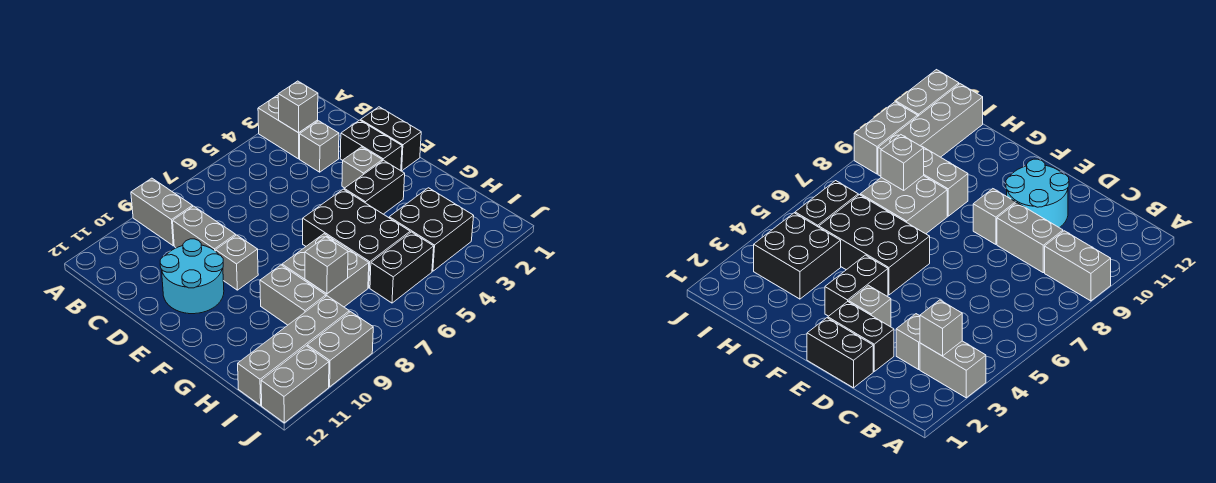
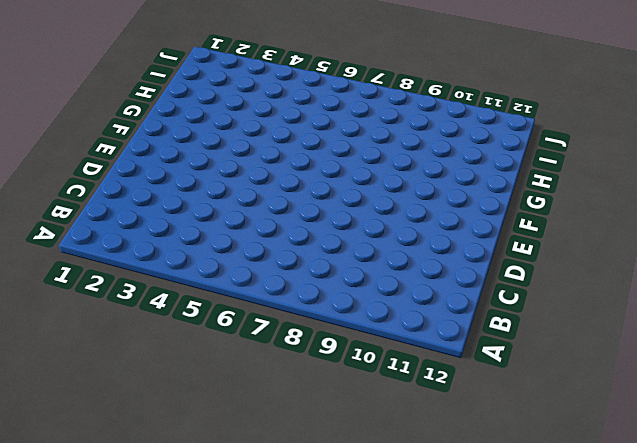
none -> grey 1x2 brick [258,96,318,159]
none -> grey 1x2 brick [131,178,193,246]
none -> grey 1x1 brick [300,121,339,172]

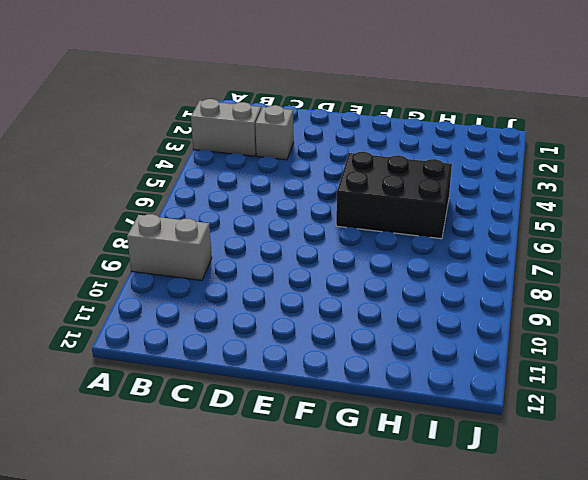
none -> grey 1x2 brick [173,206,236,251]
none -> black 1x2 brick [361,107,421,171]
none -> black 1x2 brick [340,120,402,171]

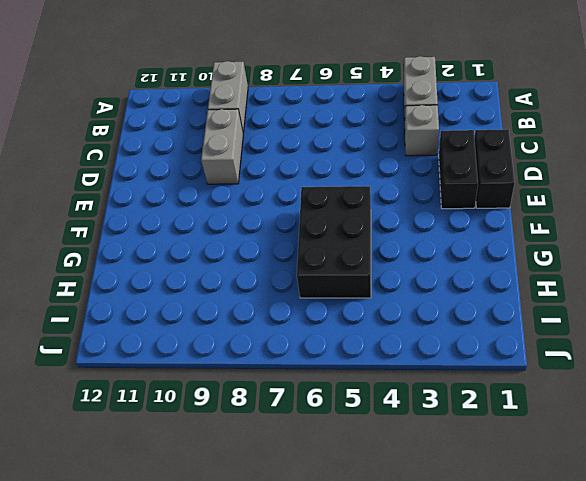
none -> cyan 2x2 round brick [160,239,224,314]
none -> grey 1x1 brick [342,147,382,188]
none -> grey 1x1 brick [216,235,258,290]

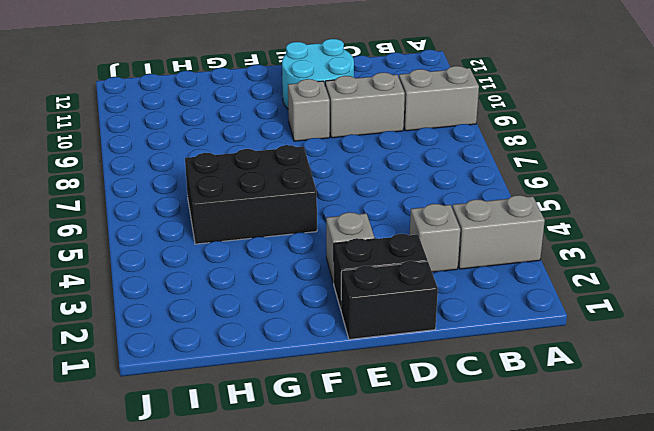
none -> black 1x2 brick [344,160,405,214]
none -> grey 2x2 brick [282,234,369,307]
none -> grey 1x2 brick [260,265,326,325]

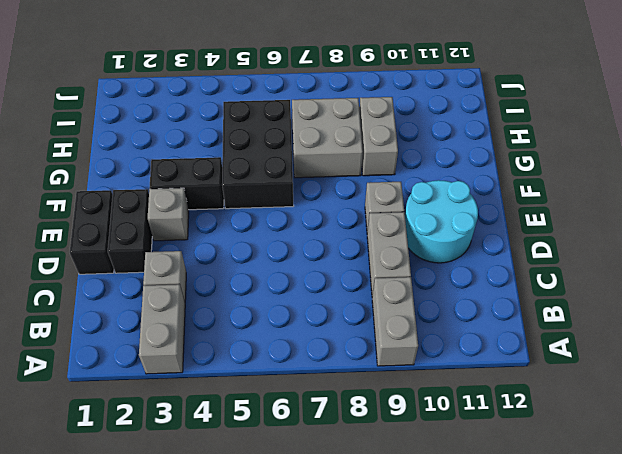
none -> black 2x2 brick [389,188,474,271]
none -> black 1x2 brick [370,232,434,303]
none -> grey 1x4 brick [238,296,349,405]

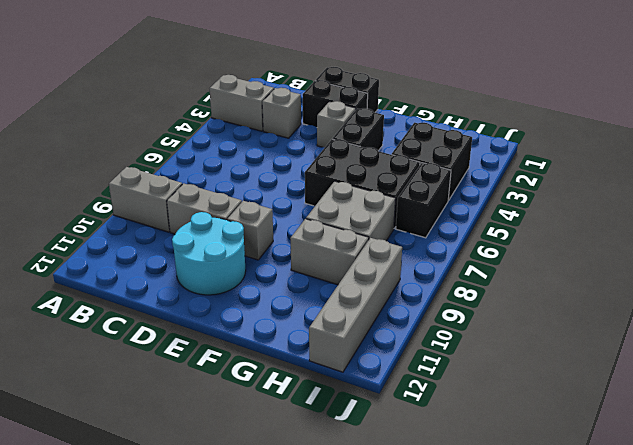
none -> grey 1x2 brick [307,312,373,387]
none -> grey 1x2 brick [261,346,329,423]
none -> grey 1x1 brick [278,81,318,133]

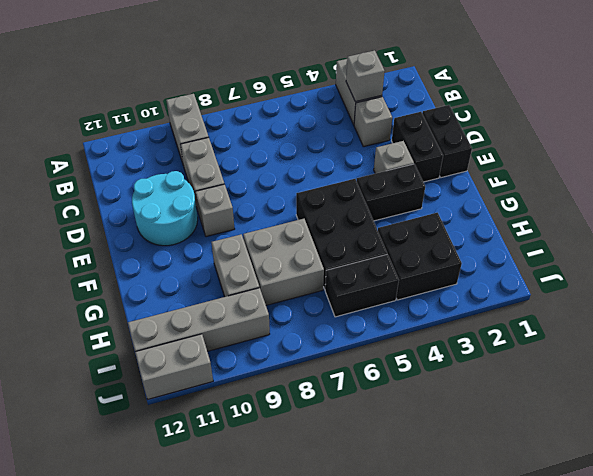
none -> grey 1x2 brick [307,312,373,387]
none -> grey 1x1 brick [305,237,348,294]

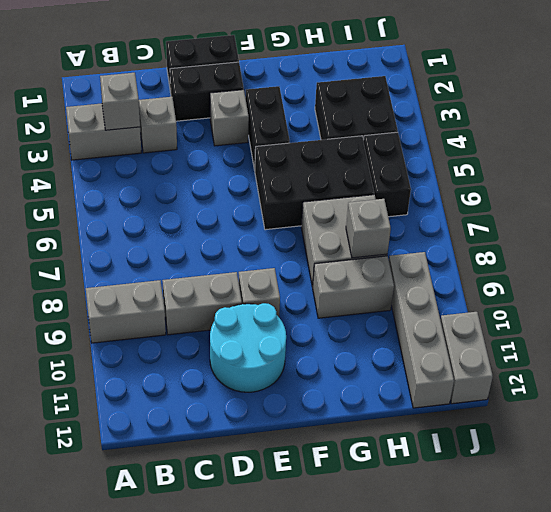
none -> grey 1x2 brick [307,312,373,387]

